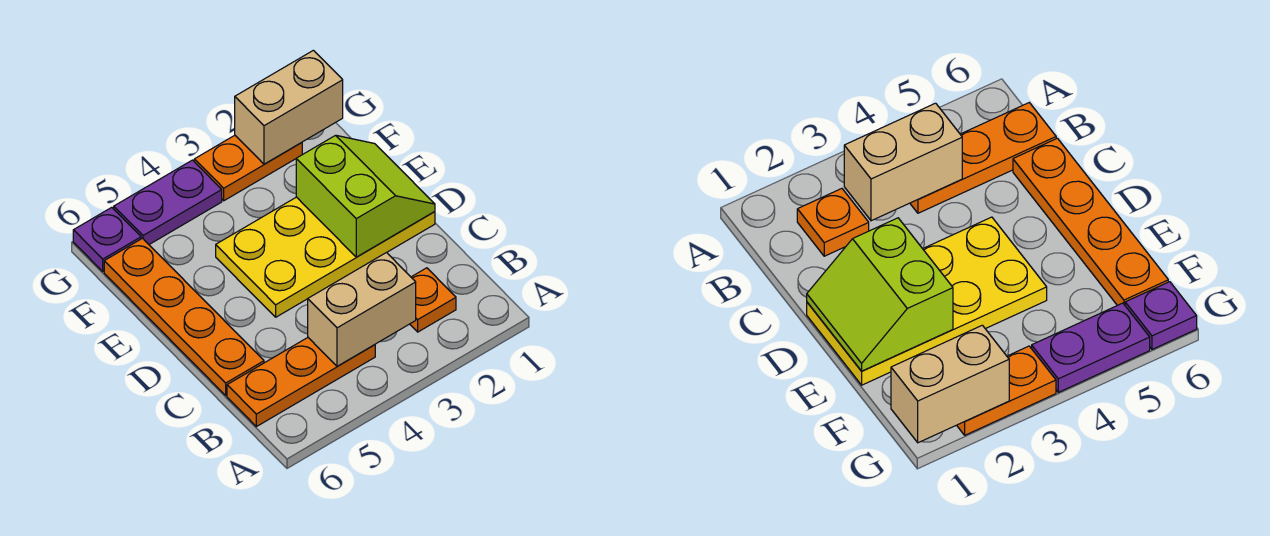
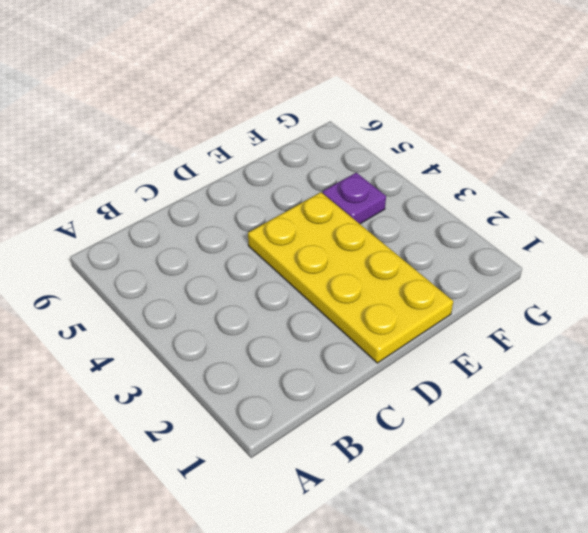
purple 1x1 plate [323,173,386,224] -> purple 1x1 plate moved to [73,207,141,271]
none -> orange 1x1 plate [410,268,456,332]
none -> orange 1x3 plate [227,338,375,427]

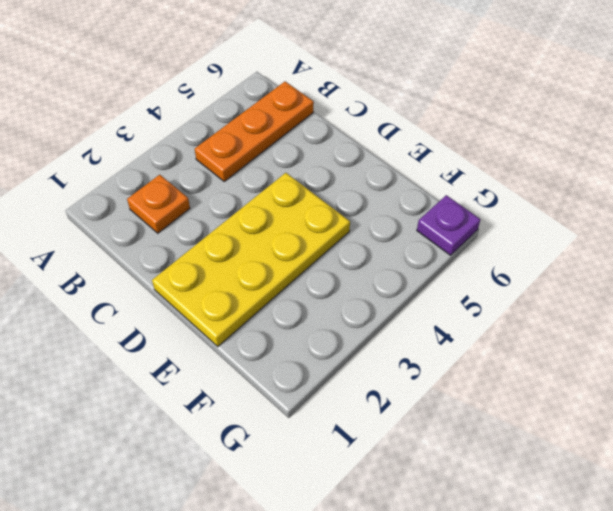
none -> orange 1x4 plate [104,238,264,395]
none -> orange 1x2 plate [194,135,302,201]

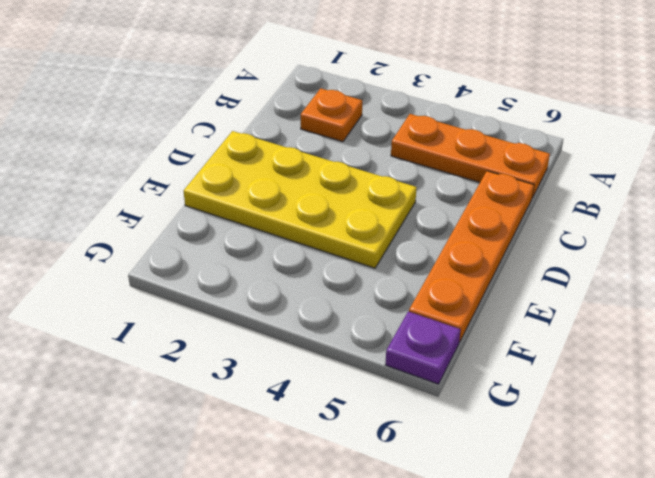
none -> orange 1x2 plate [194,135,302,201]
none -> purple 1x2 plate [114,160,222,244]

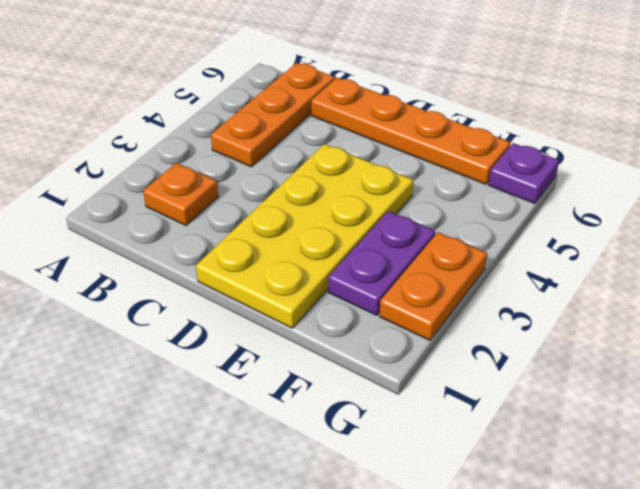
purple 1x2 plate [328,211,435,315] -> purple 1x2 plate moved to [114,160,222,244]
none -> tan 1x2 brick [308,252,416,366]
none -> lime 2x2 slope [296,135,435,257]

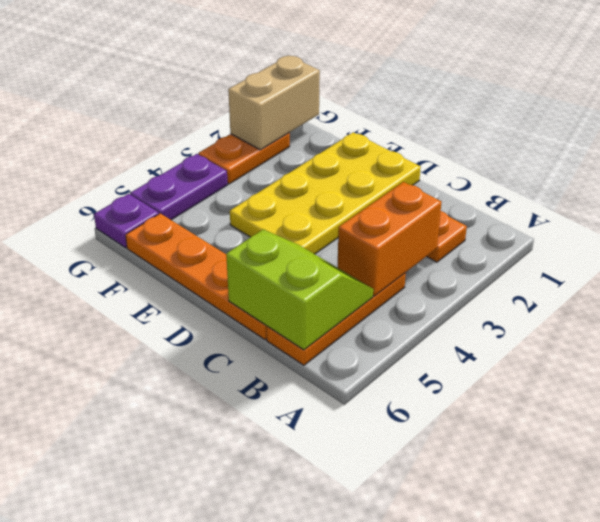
orange 1x2 brick [337,182,441,296] -> tan 1x2 brick [308,252,416,366]
lime 2x2 slope [226,229,373,350] -> lime 2x2 slope moved to [296,135,435,257]

